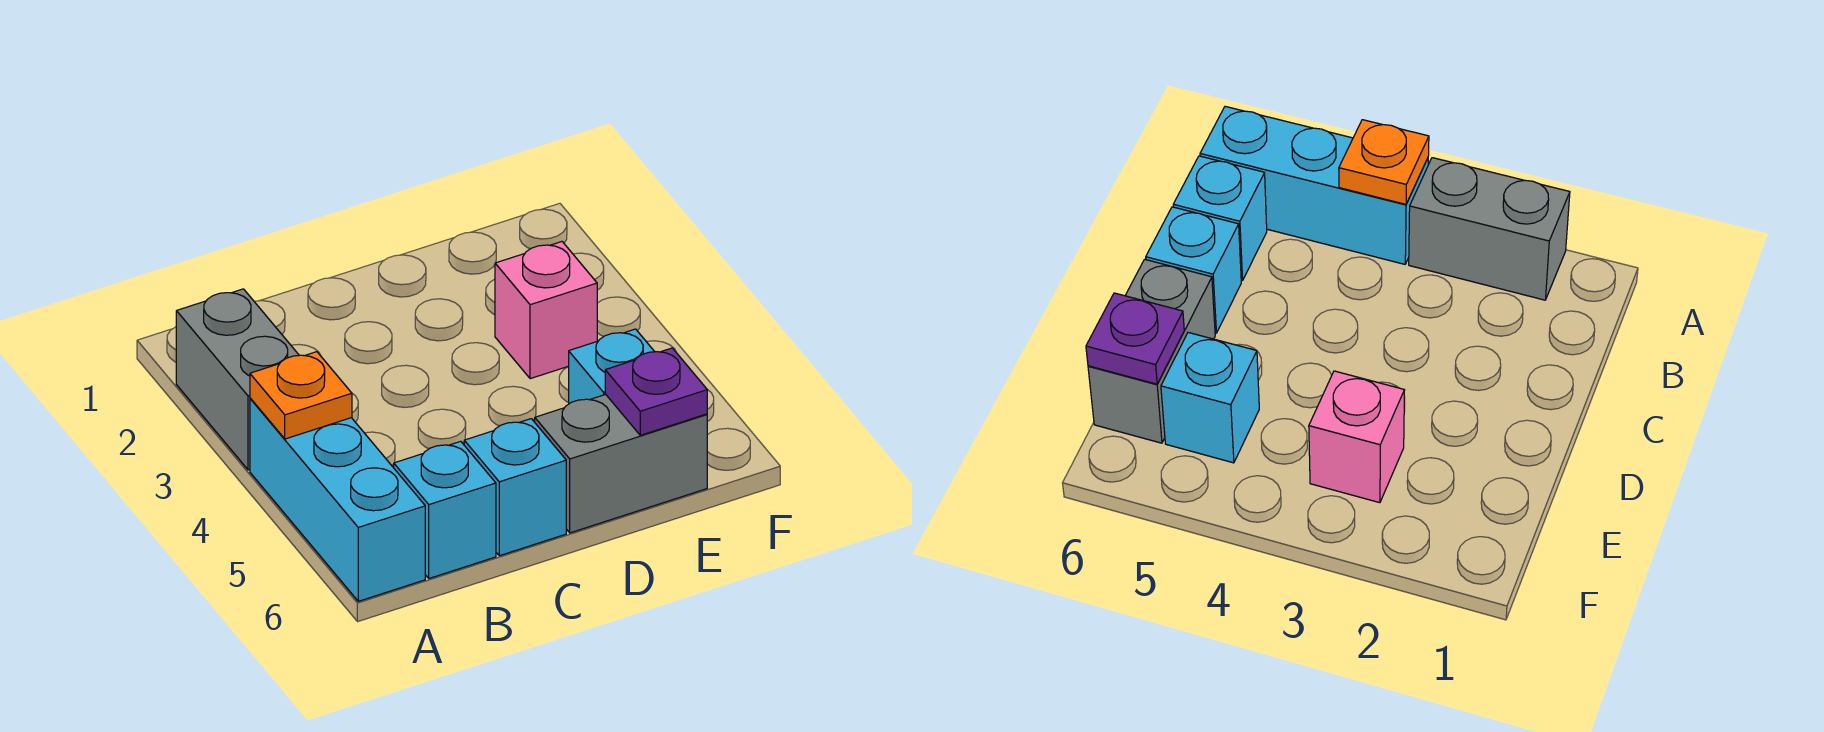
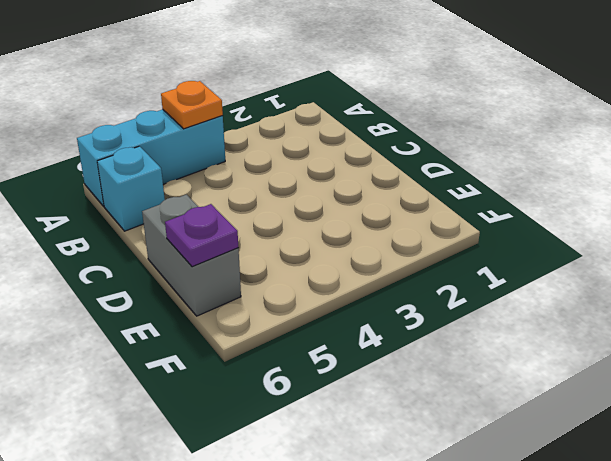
none -> grey 1x2 brick [176,289,299,470]
none -> cyan 1x1 brick [464,419,566,556]

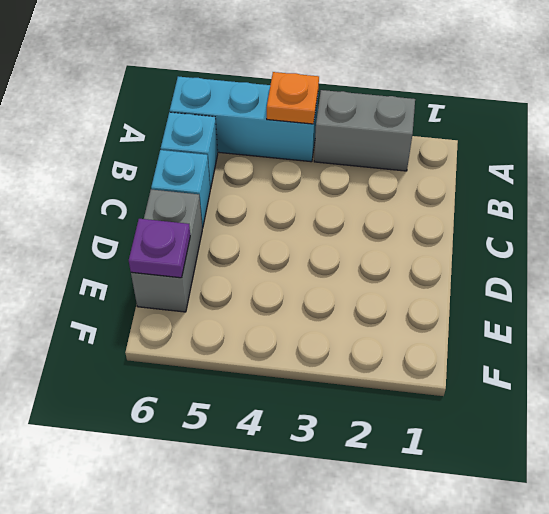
none -> pink 1x1 brick [495,242,597,379]
none -> cyan 1x1 brick [568,329,655,404]

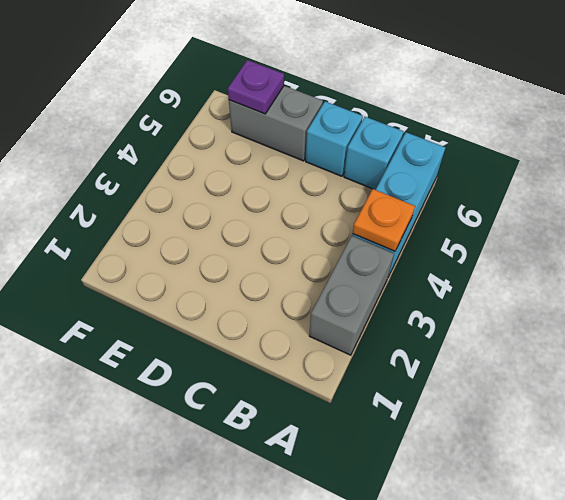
none -> pink 1x1 brick [495,242,597,379]
none -> cyan 1x1 brick [568,329,655,404]

